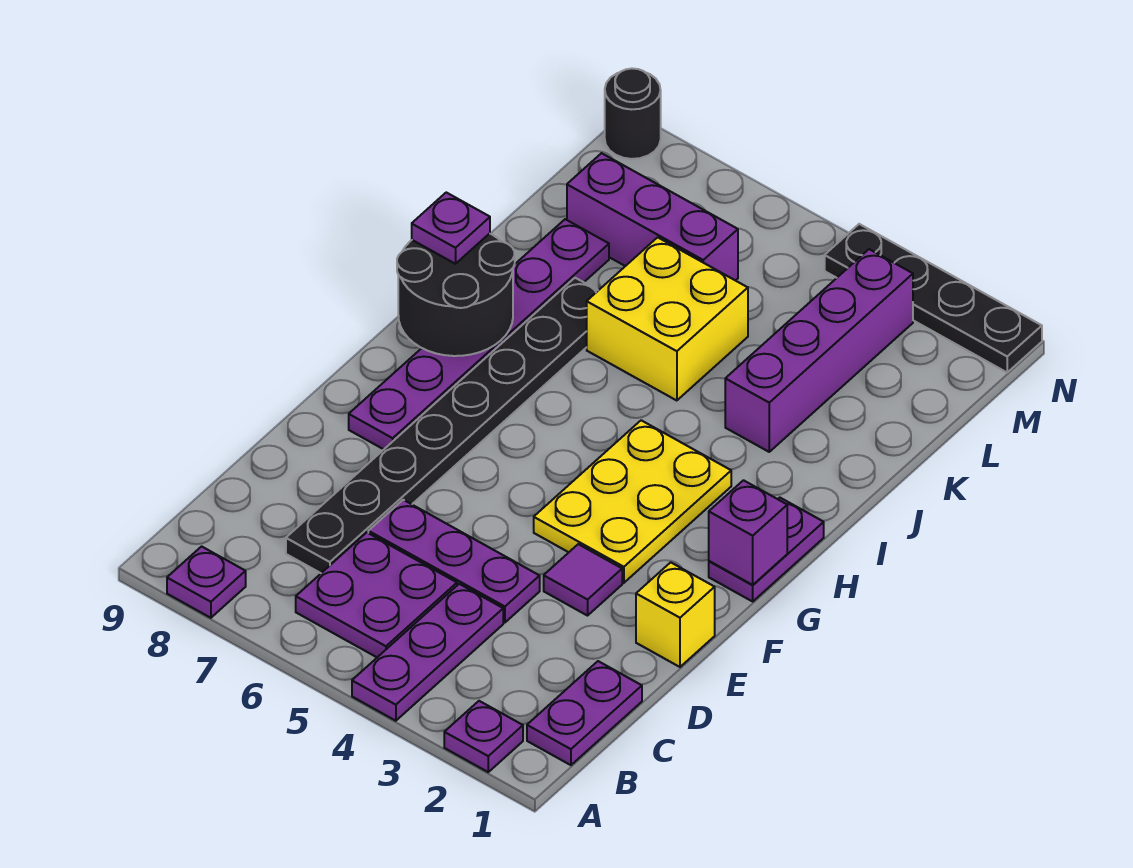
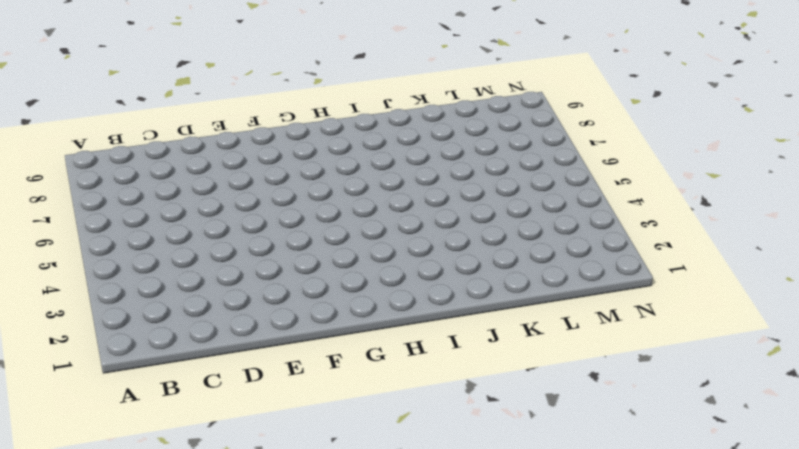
none -> purple 1x1 plate [444,701,523,772]
none -> purple 1x3 plate [352,584,503,721]
none -> purple 1x1 plate [167,546,246,618]

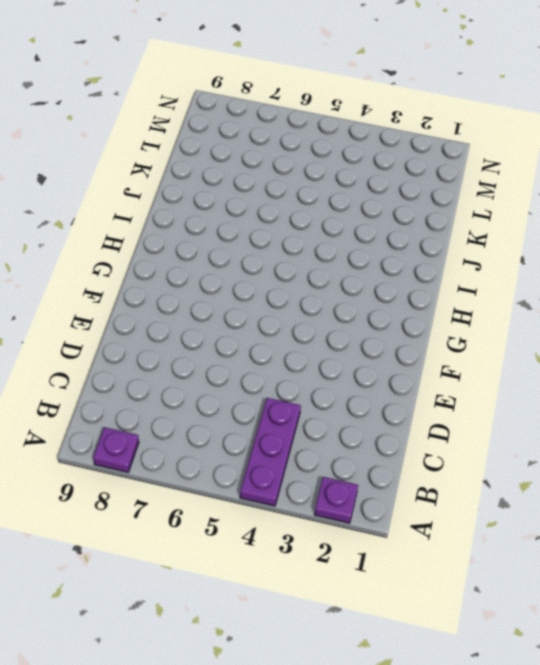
none -> purple 1x2 plate [527,661,642,765]
none -> purple 2x2 plate [296,533,457,657]
none -> black 1x8 plate [286,278,598,573]

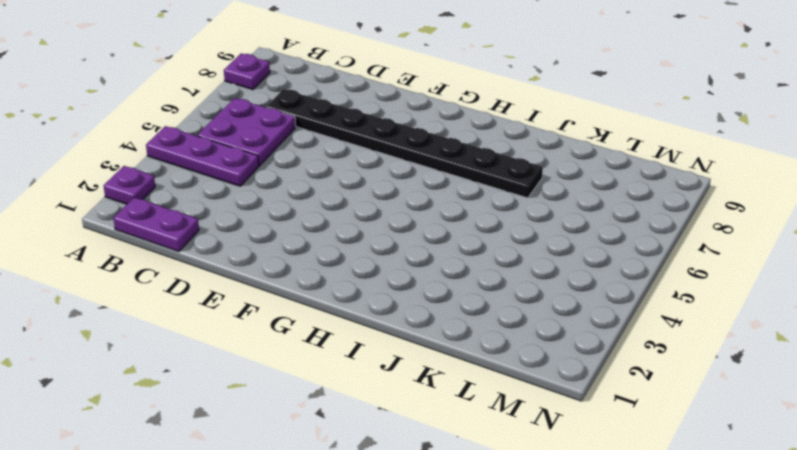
none -> purple 1x3 plate [368,500,540,623]
none -> yellow 1x1 brick [636,562,715,667]
none -> purple 1x1 tile [544,544,622,616]

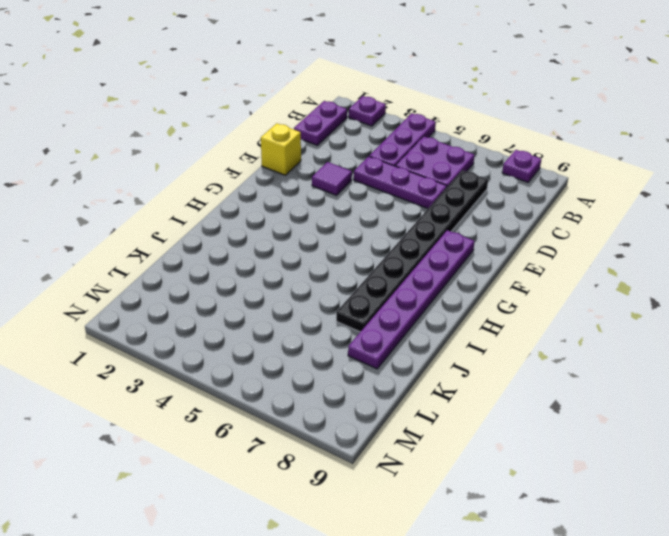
none -> yellow 2x3 plate [534,420,731,583]
none -> purple 1x2 plate [709,498,824,601]
none -> purple 1x4 brick [725,249,913,452]

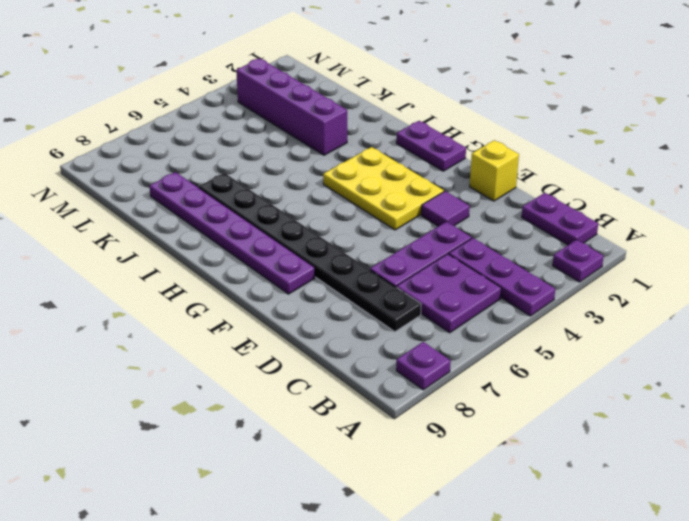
none -> yellow 2x2 brick [587,237,748,401]
none -> purple 1x3 brick [567,153,738,281]
none -> black 1x4 plate [825,224,1042,372]

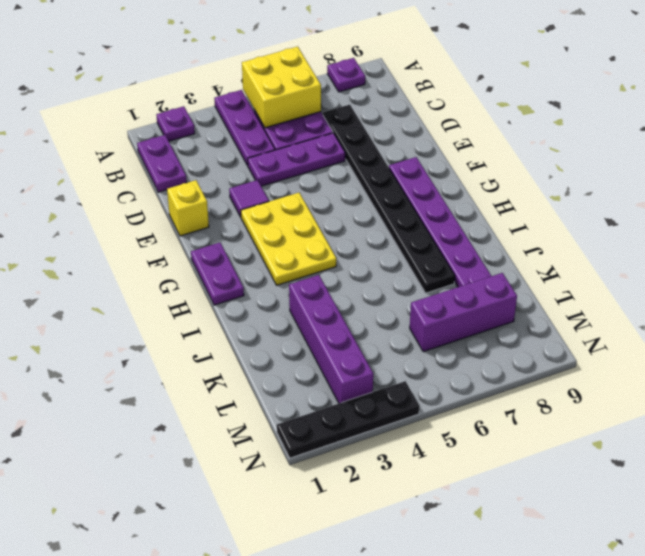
yellow 2x2 brick [242,47,321,128] -> yellow 2x2 brick moved to [587,237,748,401]
none -> black 1x1 round brick [605,69,661,159]
none -> purple 1x1 brick [709,480,787,585]
none -> black 2x2 round brick [397,233,515,356]

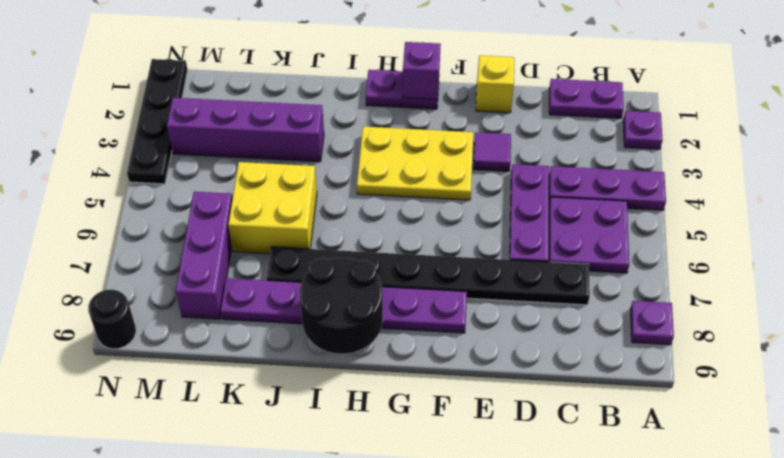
none -> purple 1x1 plate [412,192,490,264]

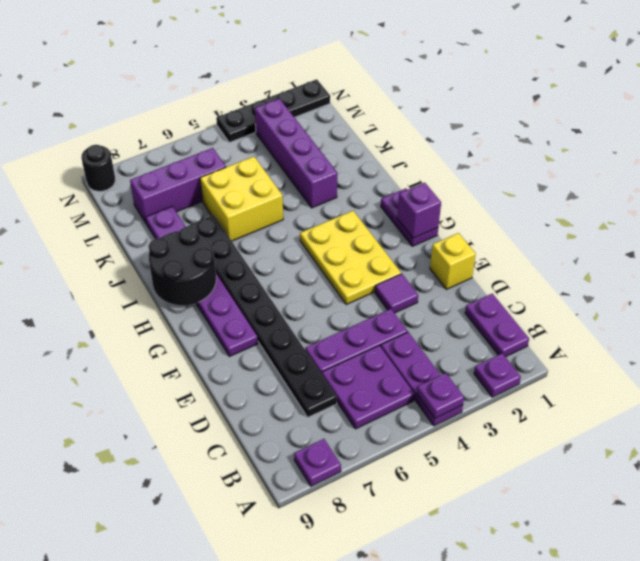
purple 1x1 plate [417,373,464,418] -> purple 1x1 plate moved to [412,192,490,264]

